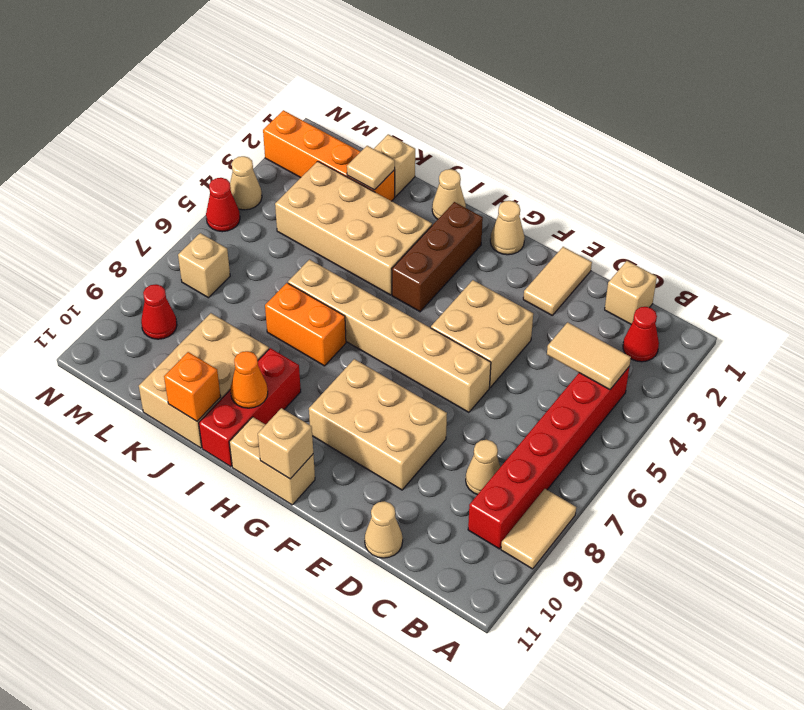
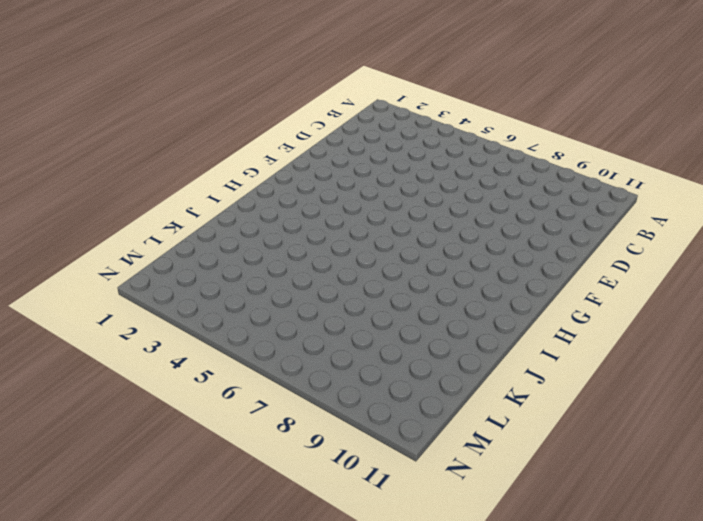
none -> tan 1x2 tile [501,489,576,569]
none -> red 1x1 cone [623,307,659,362]
none -> red 1x6 brick [468,367,629,549]

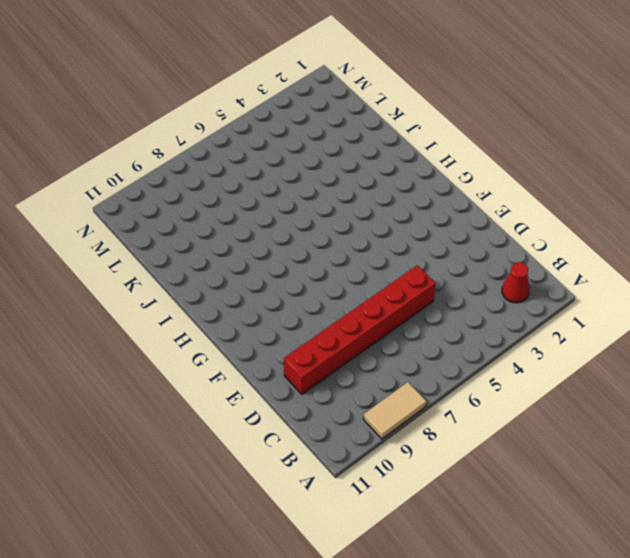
red 1x6 brick [284,265,435,394] -> red 1x6 brick moved to [468,367,629,549]
none -> tan 1x1 brick [605,261,657,324]
none -> tan 1x1 cone [466,440,500,495]
none -> tan 1x1 cone [365,501,403,558]

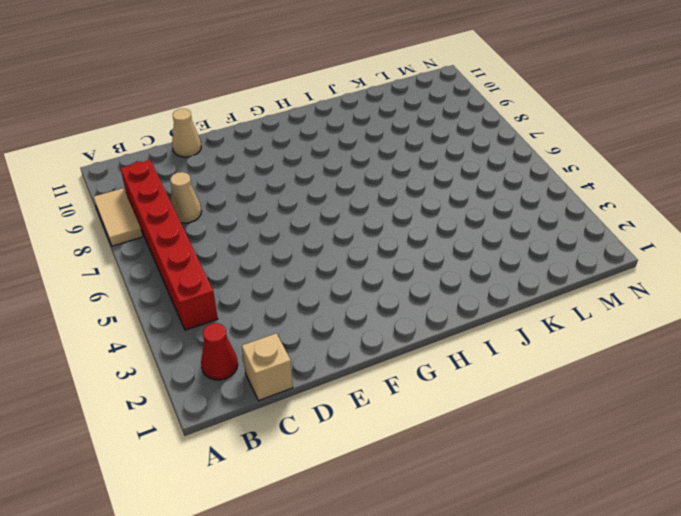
none -> tan 1x2 tile [523,247,592,315]
none -> tan 2x2 brick [431,280,533,387]
none -> tan 1x6 brick [288,260,491,412]

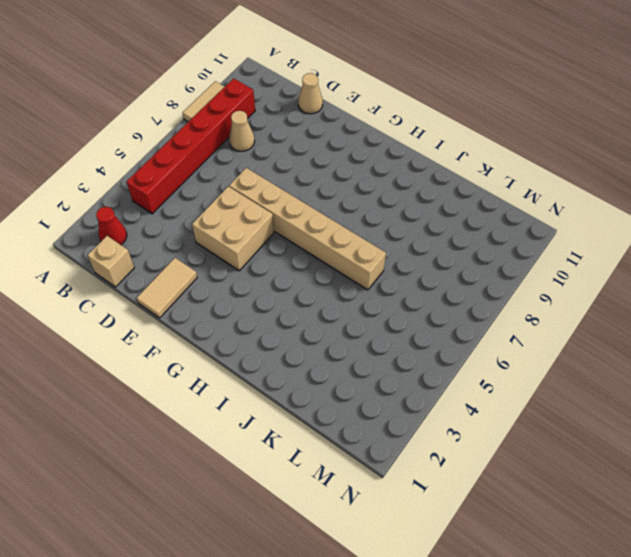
none -> tan 2x3 brick [309,359,447,490]
none -> tan 1x1 cone [490,201,525,255]
none -> tan 1x2 brick [229,417,315,505]

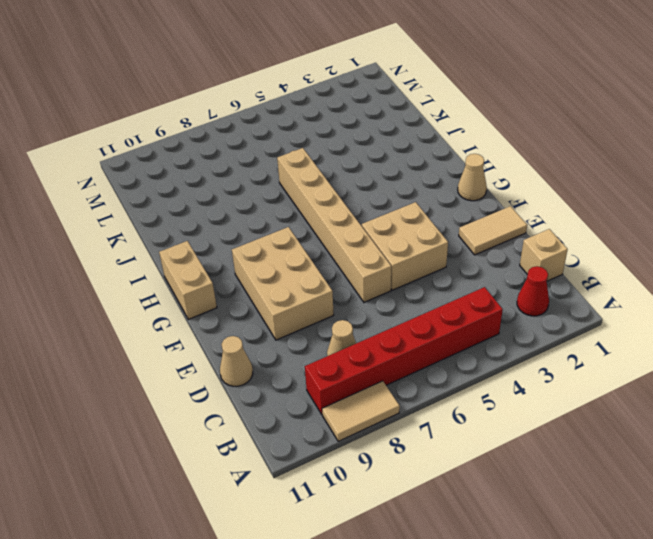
none -> brown 1x3 brick [392,202,483,312]
none -> tan 1x1 cone [432,169,466,219]
none -> tan 2x4 brick [275,161,432,295]

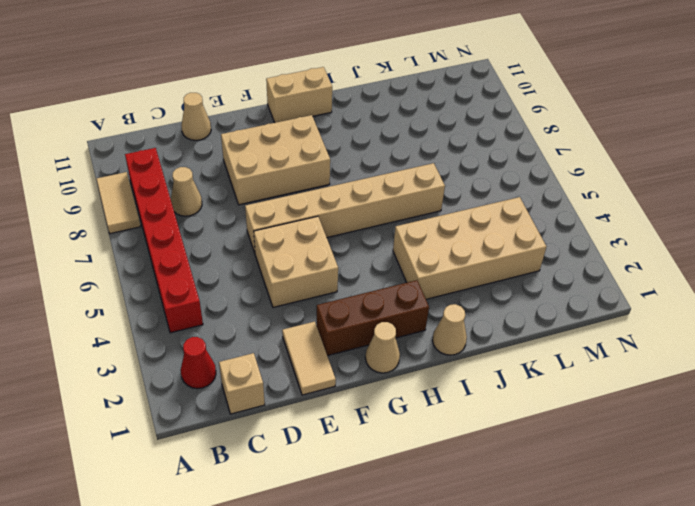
brown 1x3 brick [317,280,429,356] -> brown 1x3 brick turned to [392,202,483,312]
none -> orange 1x2 brick [265,283,346,366]
none -> red 1x3 brick [199,348,301,467]
none -> tan 2x3 brick [139,313,269,448]

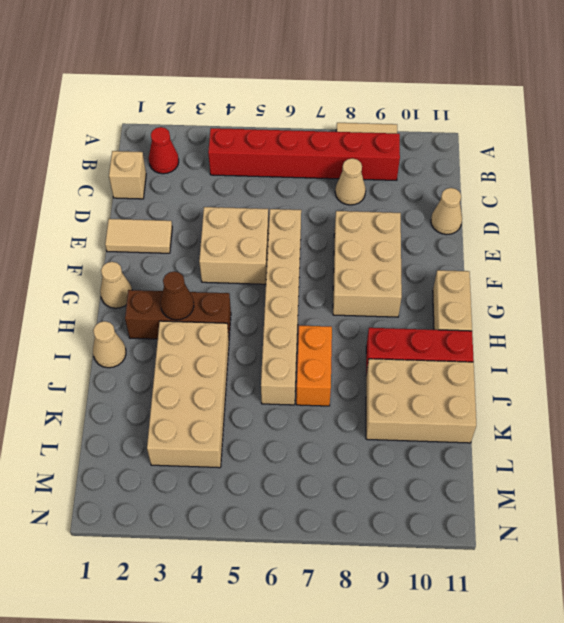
brown 1x1 cone [160,271,194,320] -> none
none -> tan 1x1 brick [374,134,415,197]
none -> orange 1x4 brick [263,110,395,201]
none -> tan 1x1 brick [178,233,230,298]

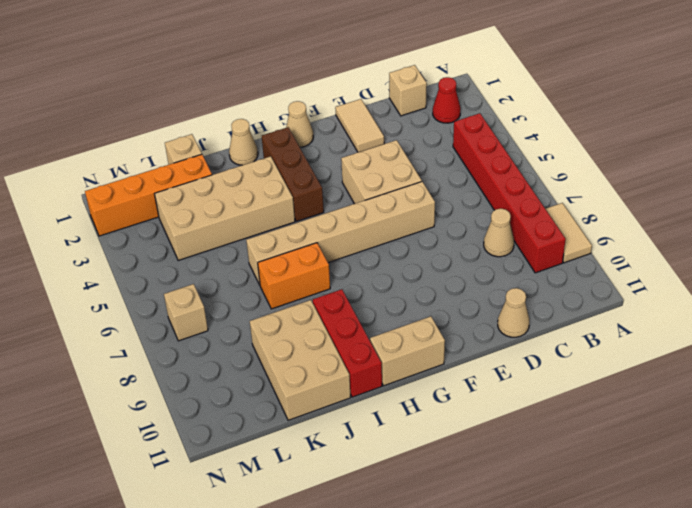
none -> tan 2x3 brick [309,359,447,490]
none -> red 1x1 cone [141,284,177,339]
none -> tan 1x1 cone [230,156,262,210]

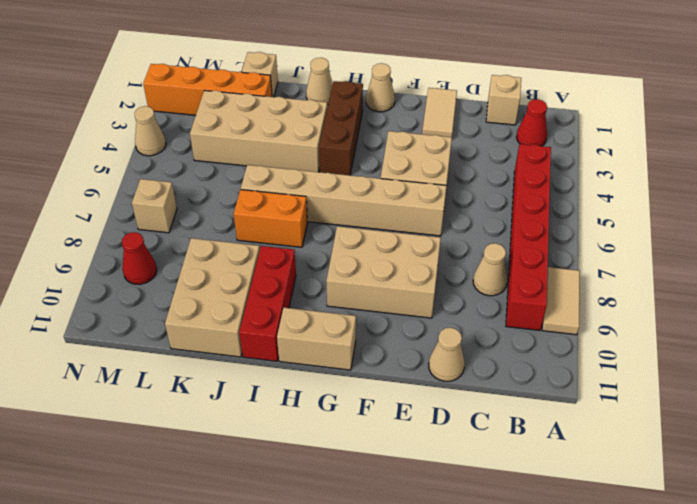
none -> red 1x1 cone [206,178,240,232]
none -> tan 1x2 tile [547,322,631,390]
none -> tan 1x1 brick [258,408,313,479]

